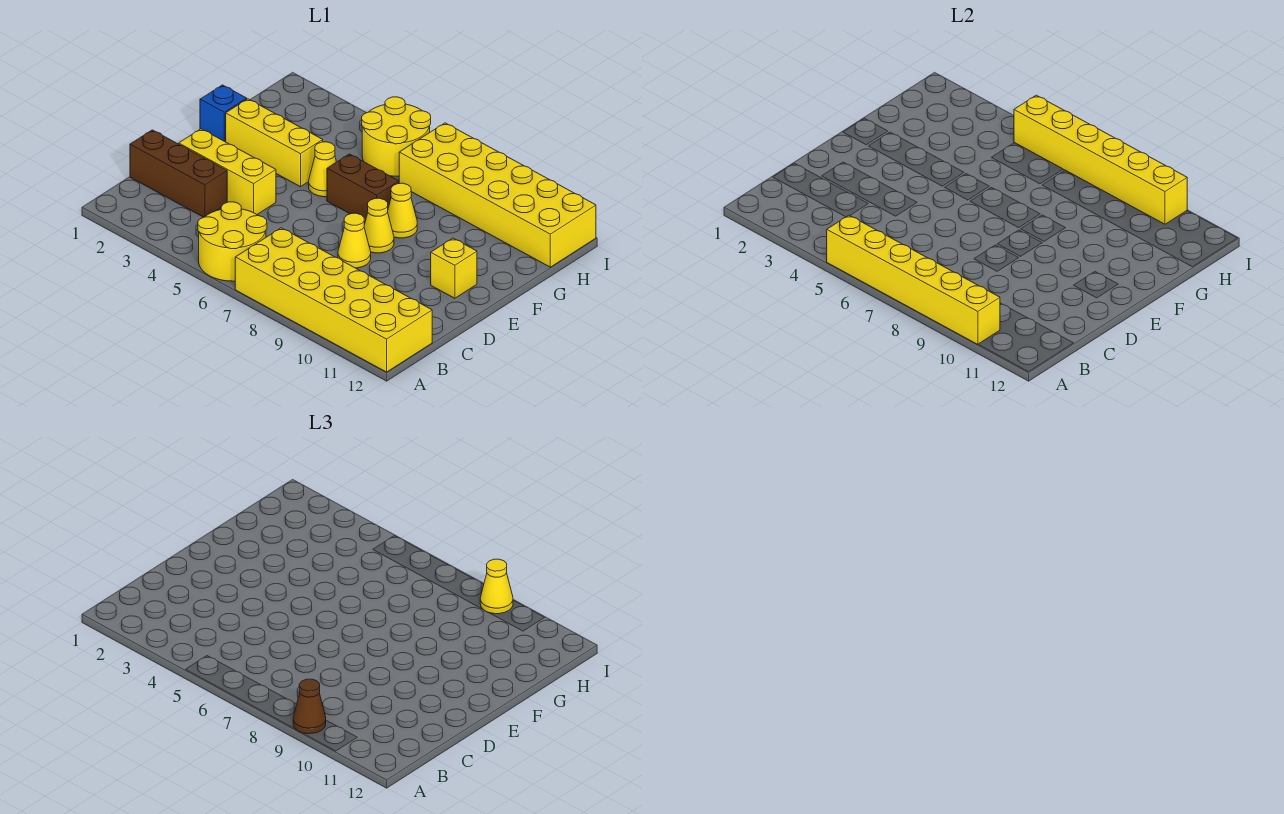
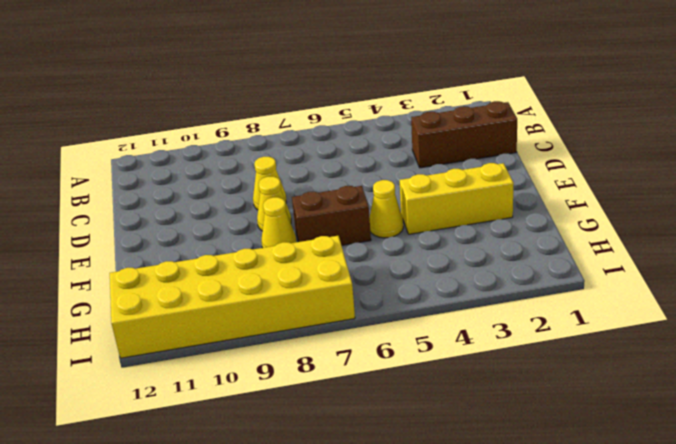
none -> yellow 2x2 round brick [198,202,267,281]
none -> yellow 2x6 brick [235,228,432,372]
none -> yellow 1x3 brick [179,129,276,214]

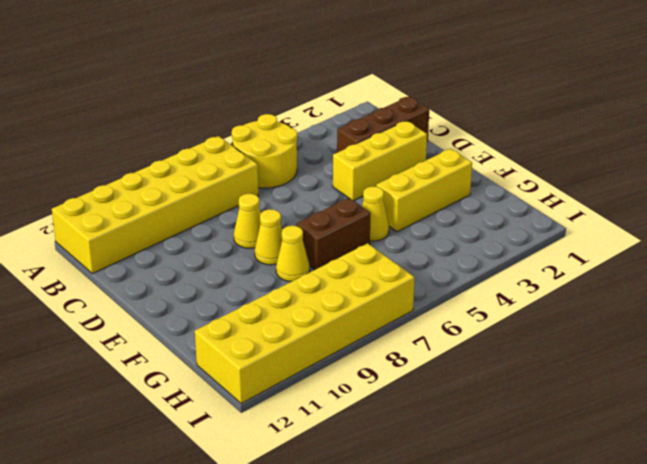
none -> yellow 1x1 brick [431,238,477,298]
none -> blue 1x1 brick [200,85,247,142]
none -> yellow 2x2 round brick [362,97,431,176]

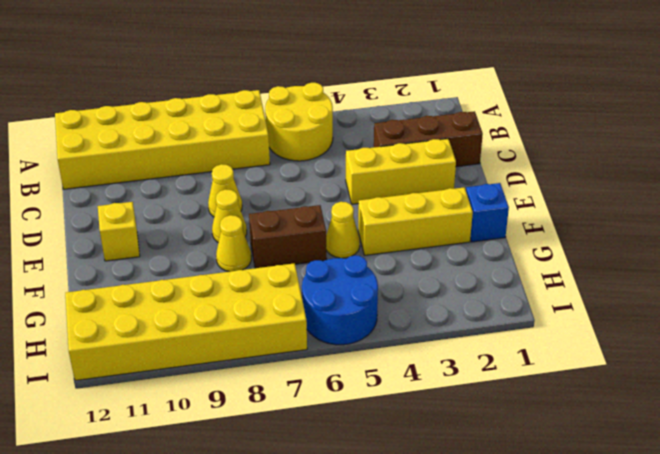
blue 2x2 round brick [302,255,378,345] -> yellow 2x2 round brick [362,97,431,176]
none -> yellow 1x6 brick [827,215,1000,345]
none -> yellow 1x6 brick [1014,95,1187,224]
none -> brown 1x1 cone [293,679,326,734]

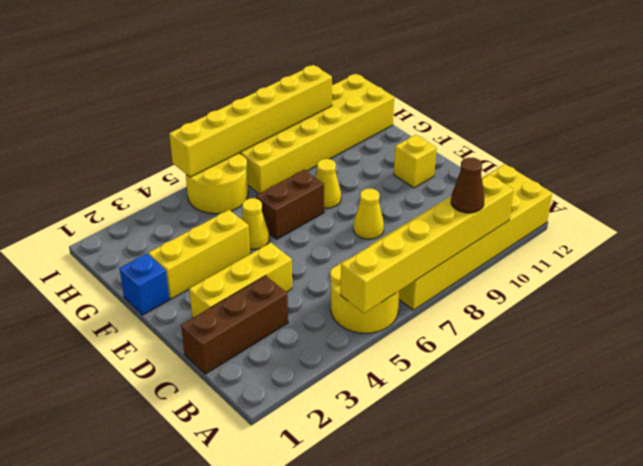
none -> yellow 1x1 cone [364,198,394,253]
none -> yellow 1x1 cone [480,559,513,614]

